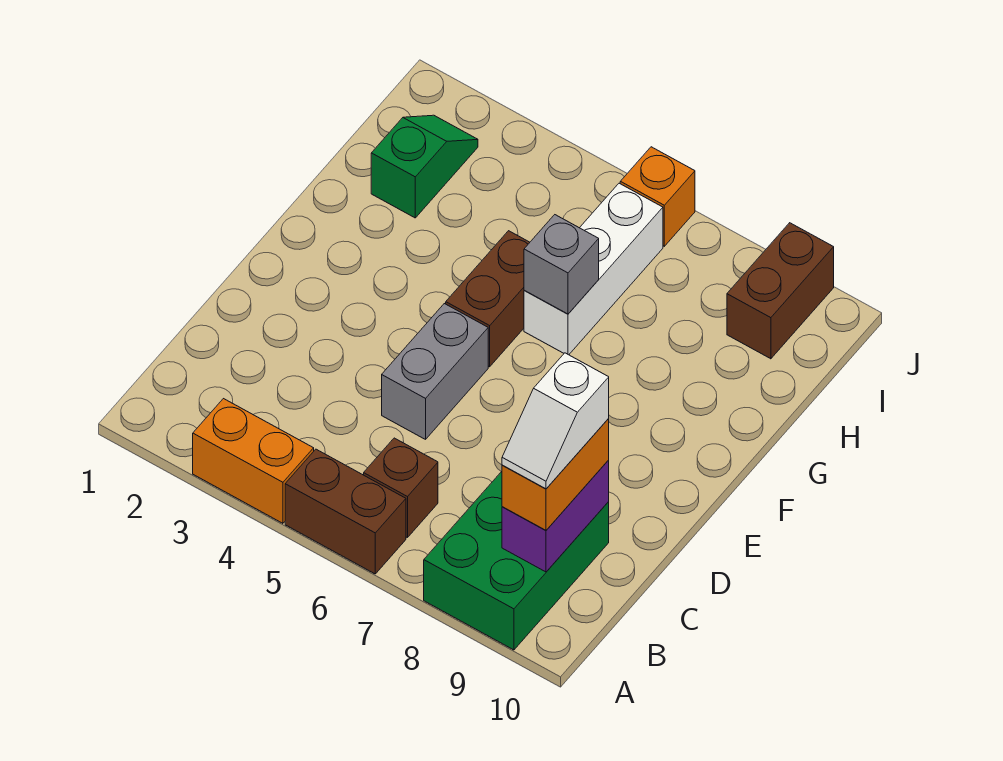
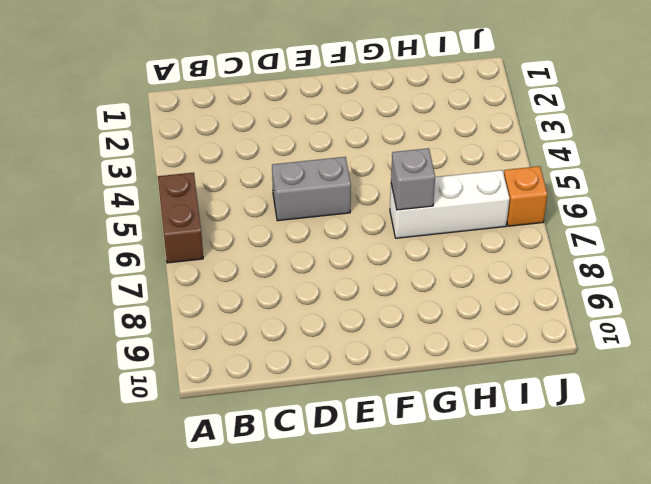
none -> orange 1x2 brick [193,399,314,523]
none -> green 2x3 brick [424,472,609,650]
none -> brown 1x1 brick [364,438,438,538]

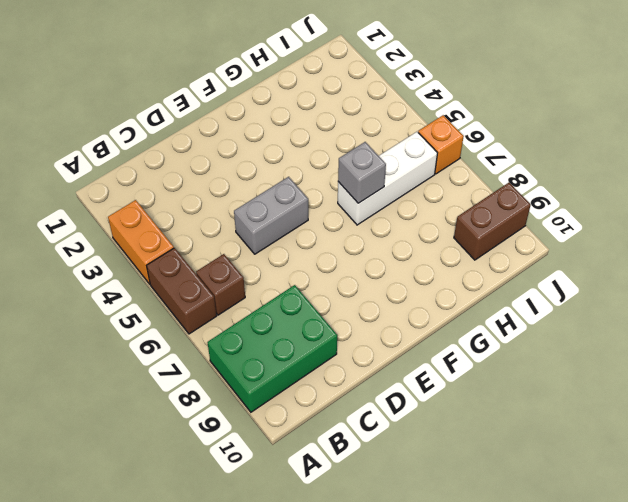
none -> brown 1x2 brick [446,231,530,367]
none -> green 1x2 slope [371,115,478,218]
none -> purple 1x2 brick [502,460,609,572]

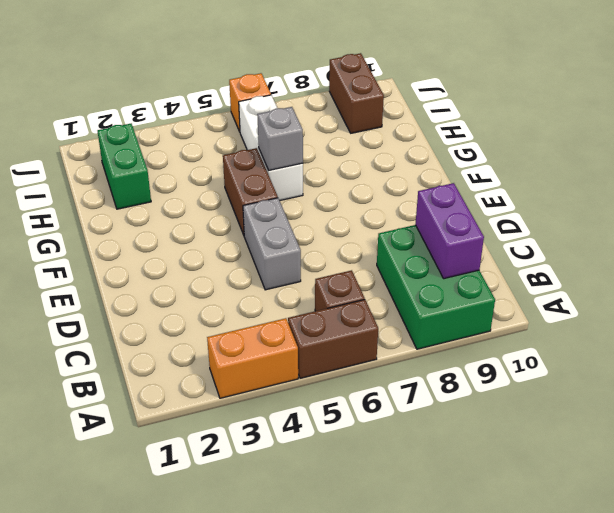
green 1x2 brick [98,124,151,209] -> green 1x2 slope [371,115,478,218]
none -> orange 1x2 brick [502,419,609,530]
none -> white 1x2 slope [502,353,609,489]

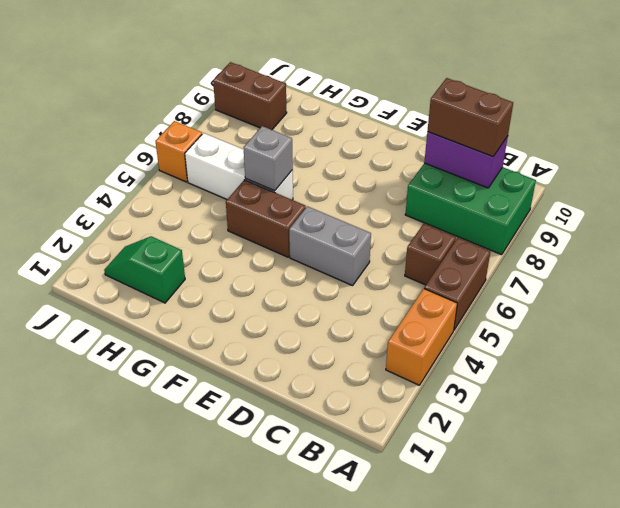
brown 1x2 brick [428,78,513,157] -> orange 1x2 brick [502,419,609,530]
none -> white 1x2 slope [502,353,609,489]

